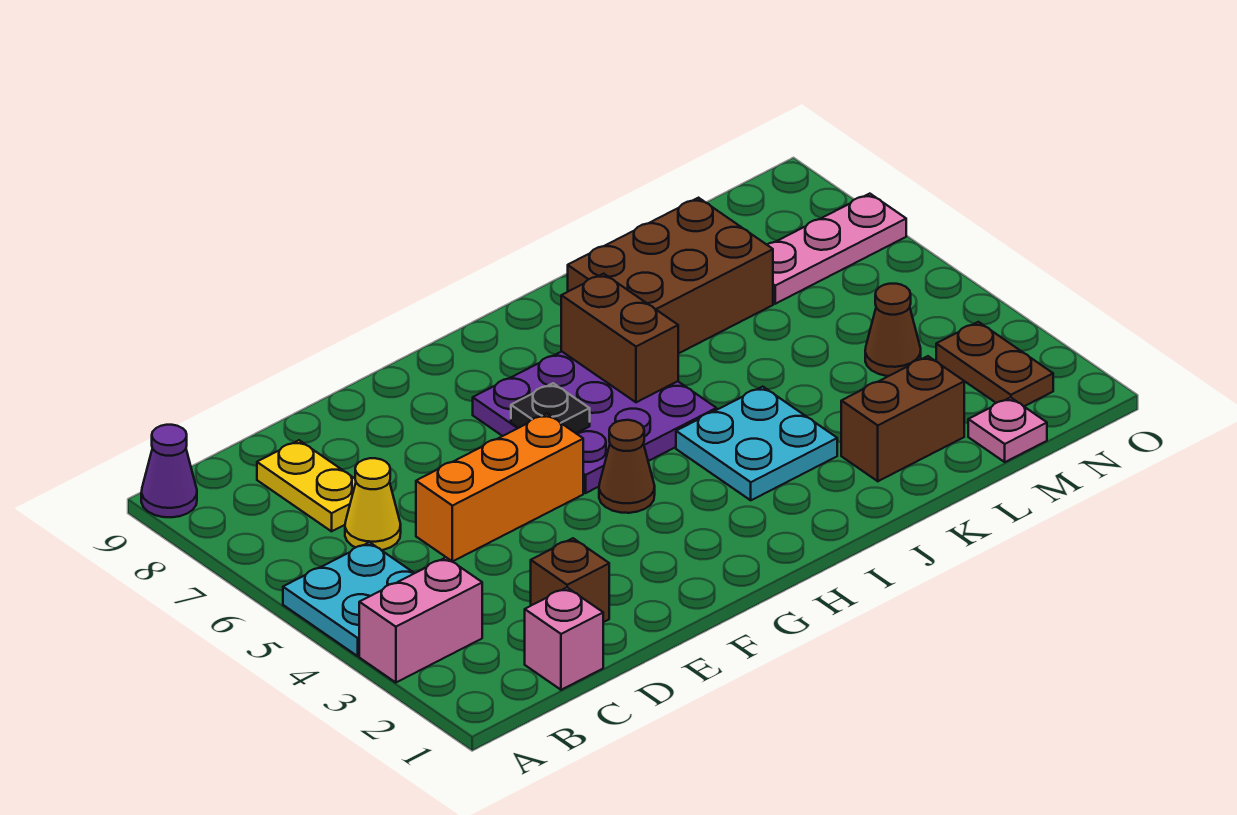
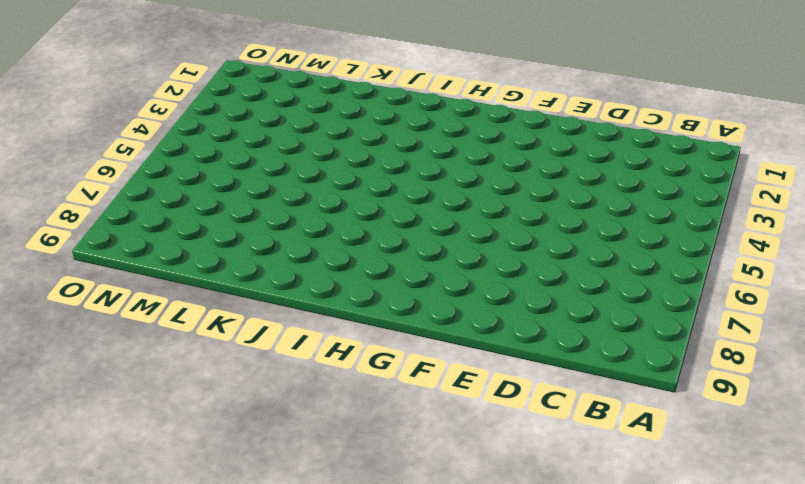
none -> pink 1x2 brick [359,558,482,683]
none -> cyan 2x2 plate [283,542,414,656]
none -> purple 1x1 cone [141,425,197,517]

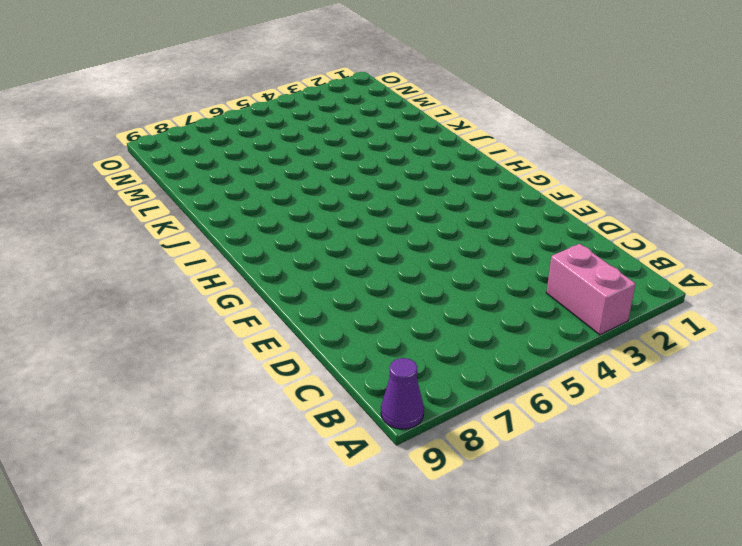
none -> cyan 2x2 plate [283,542,414,656]
none -> pink 1x1 brick [525,588,603,690]
none -> yellow 1x1 cone [345,458,401,550]

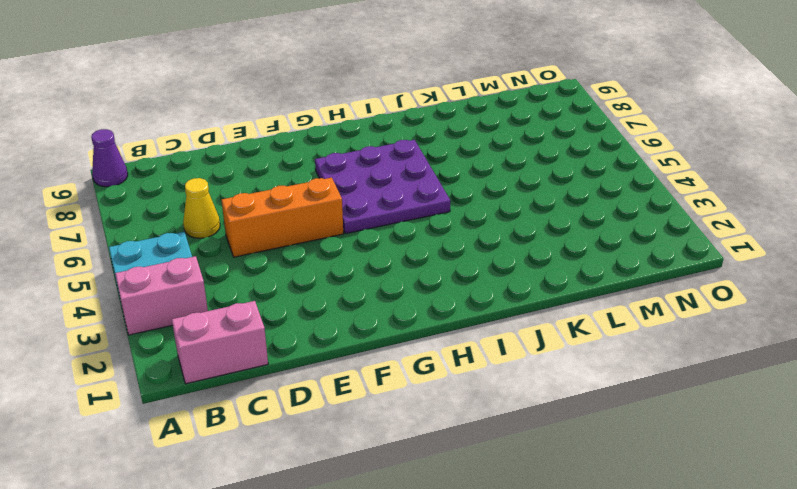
pink 1x2 brick [172,301,268,384] -> pink 1x1 brick [525,588,603,690]
none -> yellow 1x2 plate [257,440,356,531]
none -> brown 1x1 brick [531,538,609,622]
none -> brown 1x1 cone [599,420,655,513]

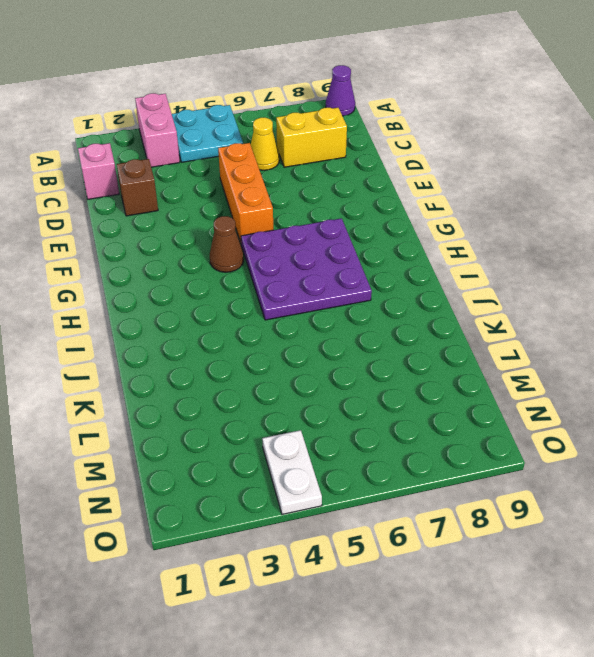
yellow 1x2 brick [276,108,347,167] -> yellow 1x2 plate [257,440,356,531]
white 1x2 plate [262,430,322,514] -> none
none -> cyan 2x2 plate [676,387,837,500]
none -> brown 2x3 brick [568,198,773,354]
none -> brown 1x2 brick [841,356,964,481]

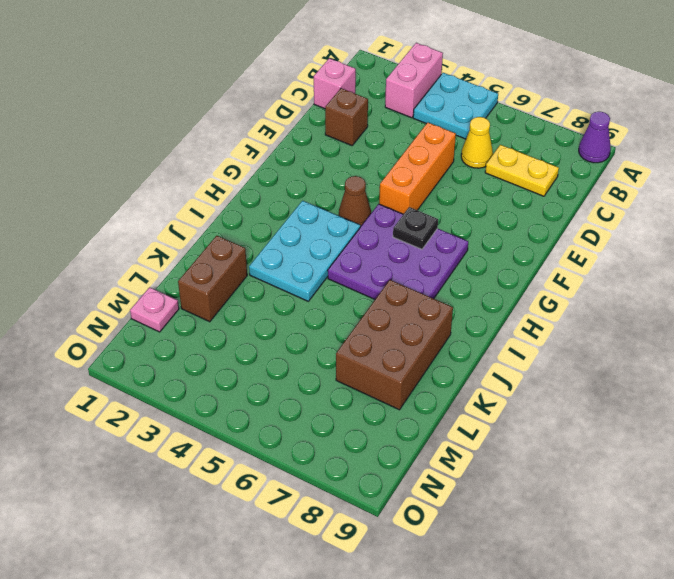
cyan 2x3 plate [249,201,360,301] -> cyan 2x2 plate [676,387,837,500]
none -> brown 1x1 cone [865,284,921,376]
none -> pink 1x3 plate [767,194,906,304]
none -> brown 1x2 plate [936,322,1053,406]

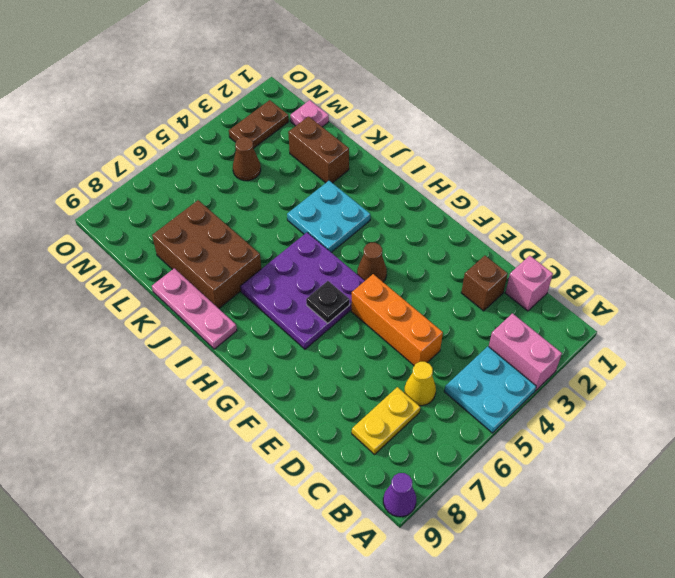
pink 1x3 plate [152,268,237,349] -> pink 1x3 plate moved to [767,194,906,304]
none -> brown 1x2 brick [561,274,678,402]

